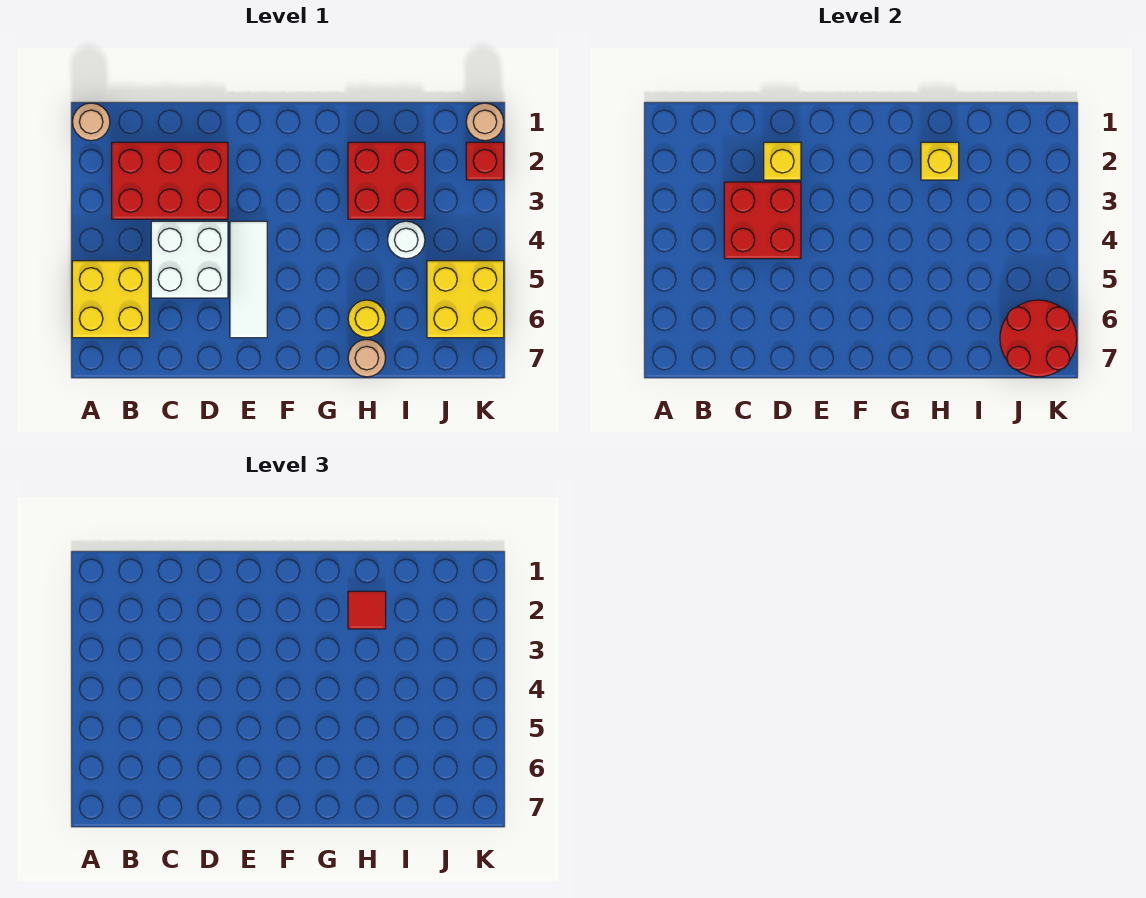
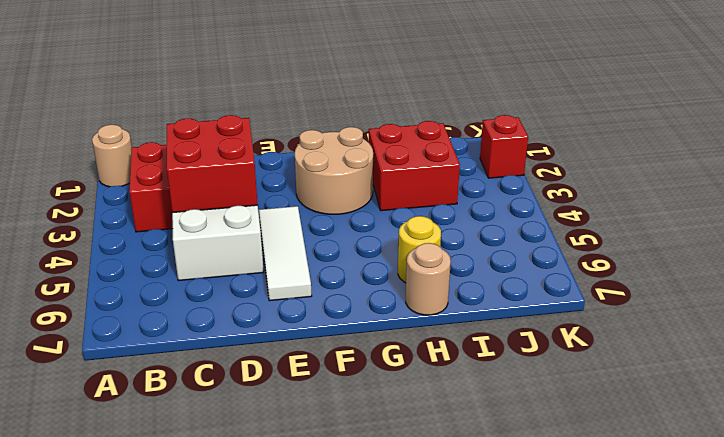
tan 2x2 round brick [295,127,373,214] -> none
none -> yellow 2x2 brick [72,261,149,338]
none -> white 1x1 round brick [388,221,425,259]
none -> yellow 2x2 brick [427,261,504,338]

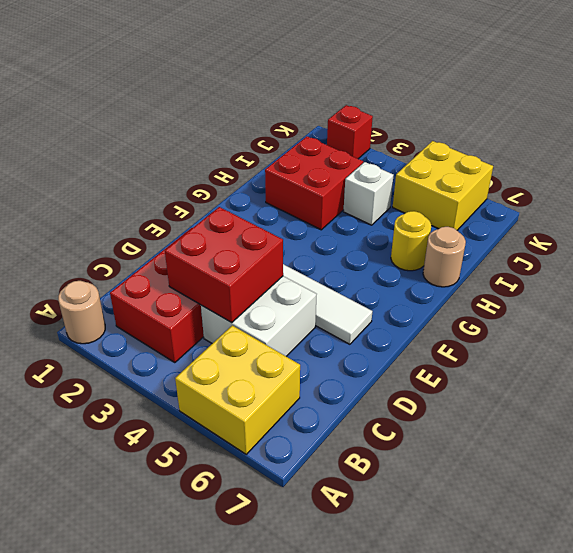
white 1x1 brick [343,162,394,225] -> white 1x1 round brick [388,221,425,259]
none -> tan 1x1 round brick [466,103,504,141]
none -> yellow 1x1 brick [764,142,801,180]
none -> yellow 1x1 brick [921,142,959,180]

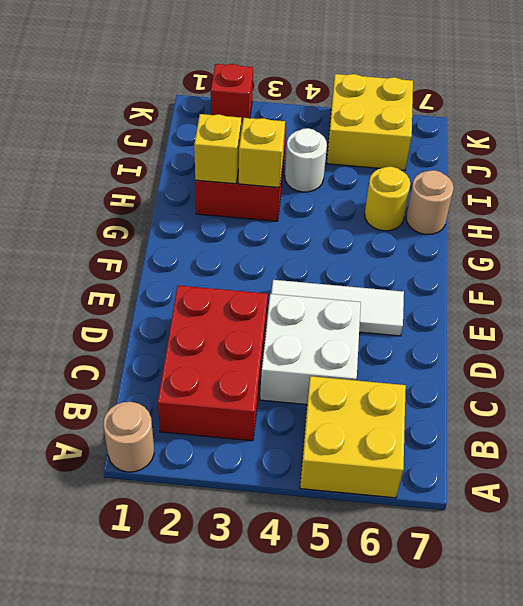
yellow 1x1 brick [239,118,285,188] -> yellow 1x1 brick moved to [764,142,801,180]
none -> tan 1x1 round brick [466,103,504,141]
none -> red 2x2 brick [724,182,801,259]
none -> red 2x2 round brick [1000,300,1077,377]

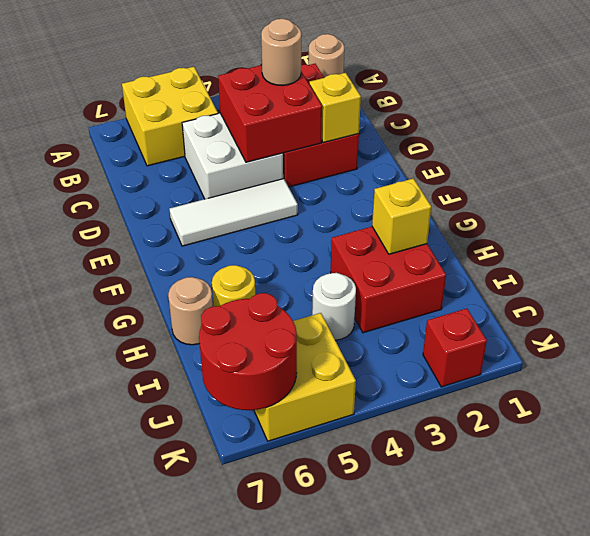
tan 1x1 round brick [261,19,301,86] -> tan 1x1 round brick moved to [466,103,504,141]
none -> red 1x1 tile [348,591,386,629]

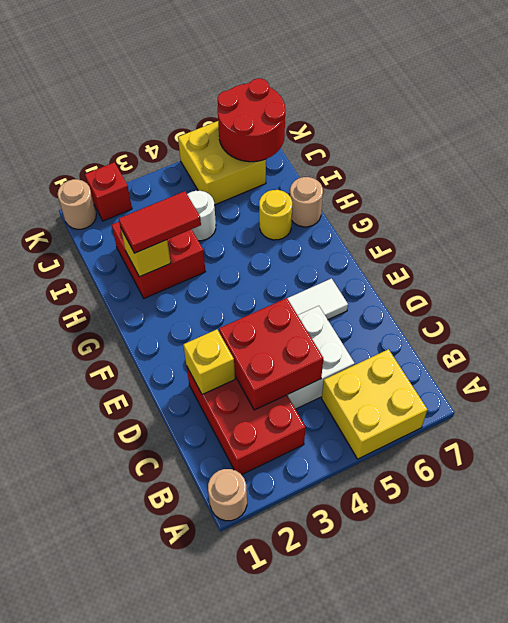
red 1x2 tile [119,191,201,253] -> red 1x1 tile [348,591,386,629]

